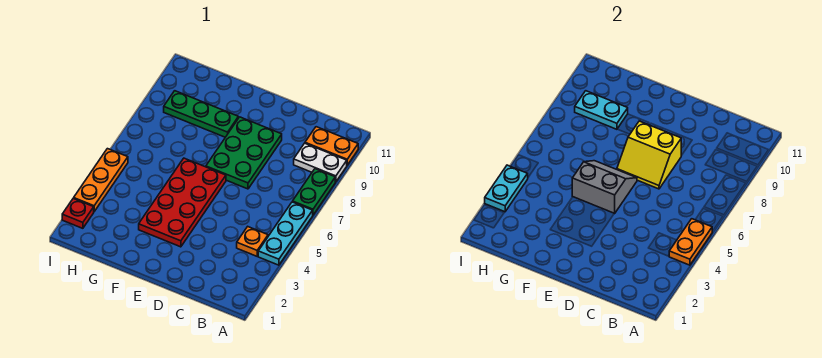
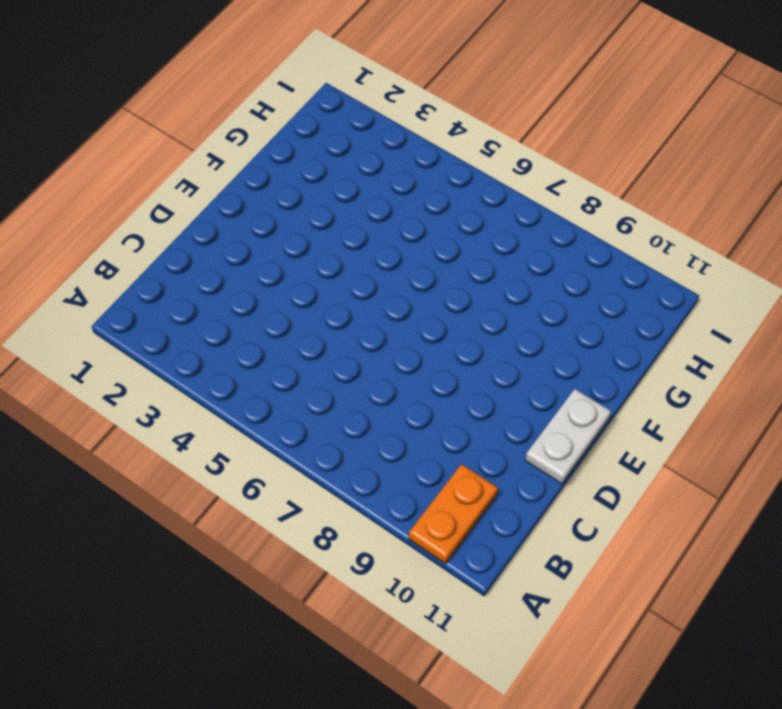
white 1x2 plate [525,389,611,484] -> white 1x2 plate moved to [294,143,347,182]
none -> cyan 1x3 plate [258,202,313,265]
none -> green 1x2 plate [293,169,335,215]
none -> orange 1x1 plate [237,227,268,256]

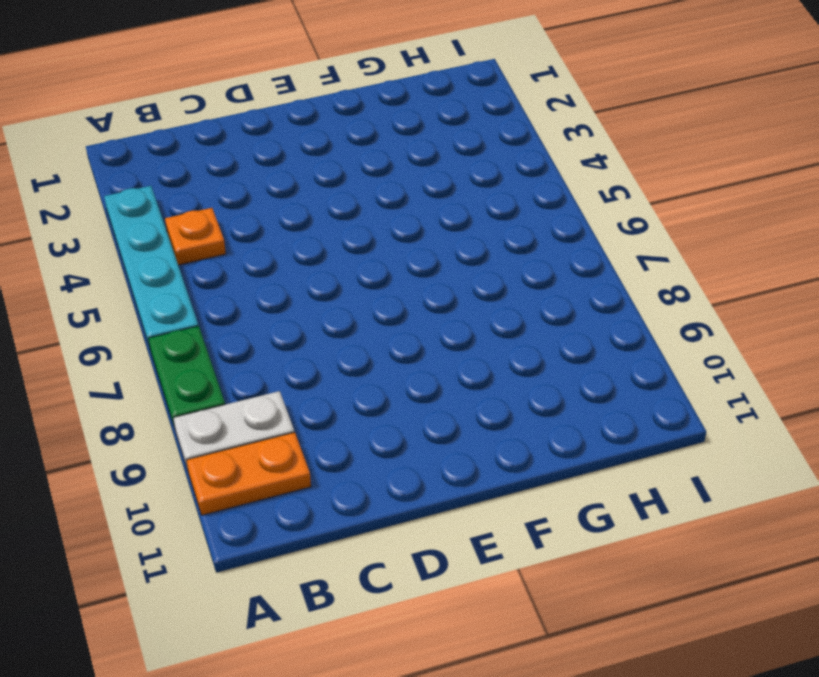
cyan 1x4 plate [104,186,198,348] -> cyan 1x3 plate [258,202,313,265]
none -> green 2x3 plate [206,117,282,189]
none -> red 2x4 plate [139,158,226,247]
none -> green 1x3 plate [164,91,238,137]

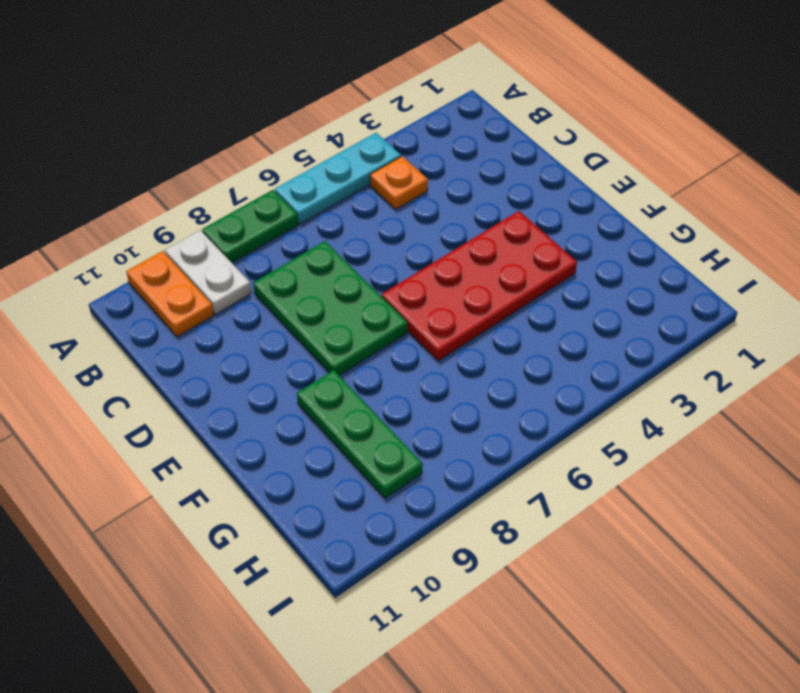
green 2x3 plate [253,241,407,375] -> green 2x3 plate turned to [206,117,282,189]
none -> red 1x1 plate [62,198,94,228]
none -> orange 1x3 plate [74,149,128,211]
none -> orange 1x2 plate [669,219,712,265]

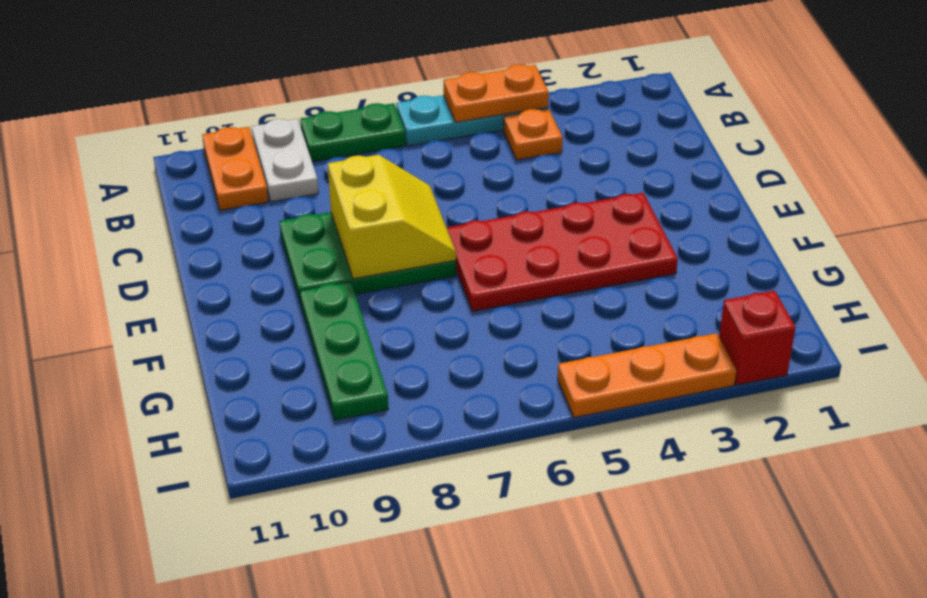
red 1x1 brick [719,291,796,385] -> red 1x1 plate [62,198,94,228]
none -> grey 2x2 slope [572,161,637,214]
none -> cyan 1x2 plate [575,91,628,129]
none -> cyan 1x2 plate [485,165,528,212]

